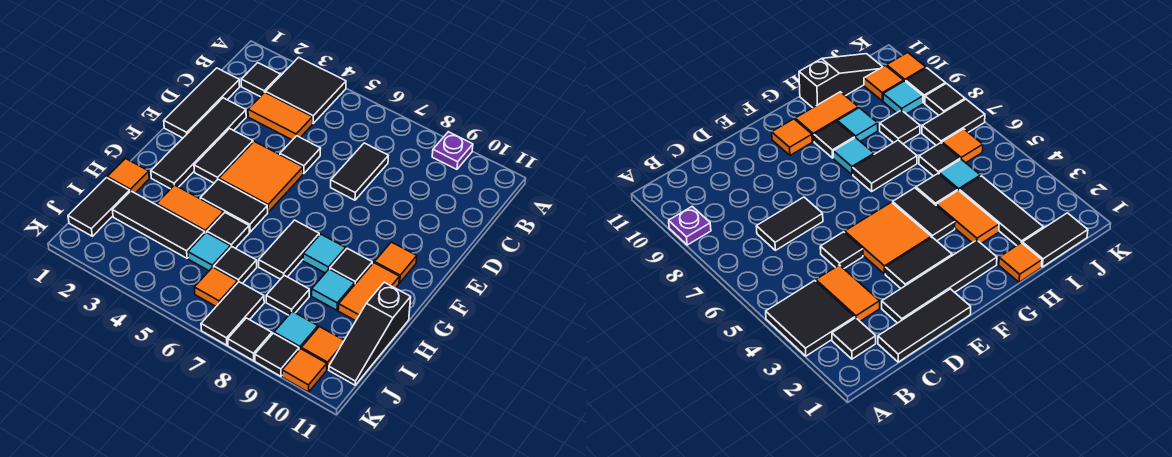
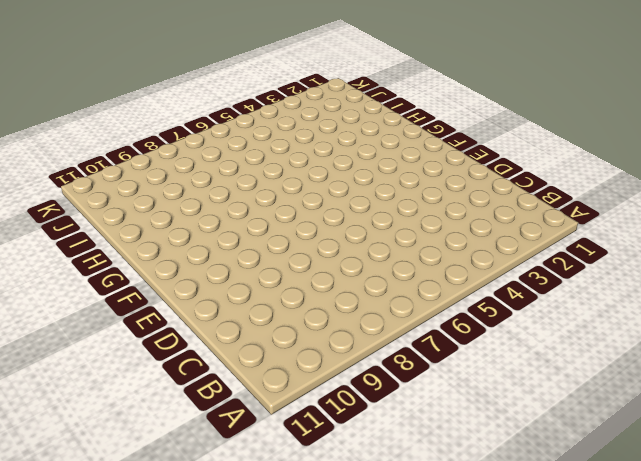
none -> black 2x2 tile [265,57,346,123]
none -> purple 1x1 plate [432,132,473,169]
none -> black 1x1 tile [241,63,281,97]
none -> black 1x3 tile [164,68,240,138]

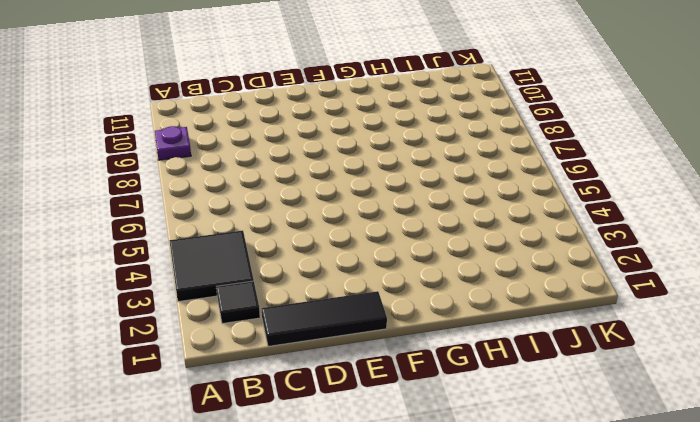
none -> orange 1x2 tile [248,92,313,140]
none -> black 1x2 tile [331,143,388,200]
none -> black 1x4 tile [151,98,246,189]
none -> black 1x1 tile [280,136,321,174]

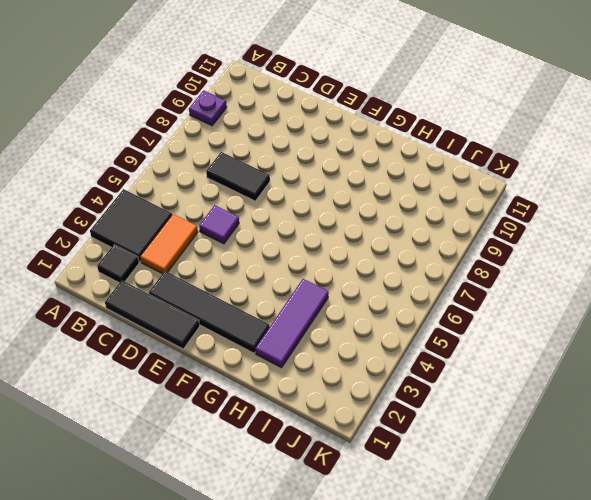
purple 1x1 tile [199,205,239,244] -> black 1x1 tile [280,136,321,174]
purple 1x3 tile [255,279,329,368] -> orange 1x2 tile [157,185,224,233]
none -> black 1x2 tile [194,129,253,183]
none -> orange 2x2 tile [219,141,303,212]
none -> orange 1x1 tile [375,242,417,283]
none -> black 1x2 tile [200,179,268,232]

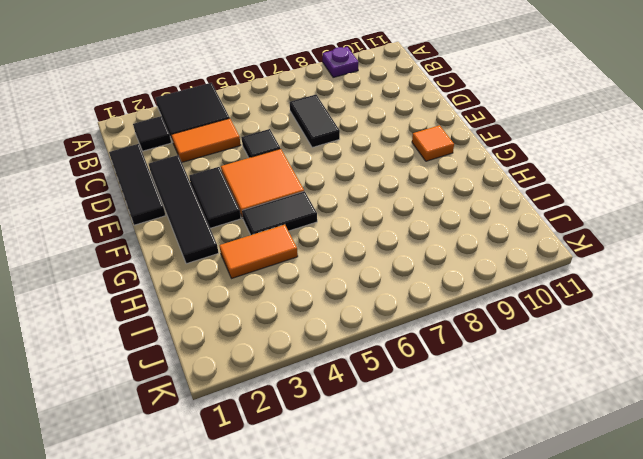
none -> black 1x2 tile [259,220,319,279]
none -> cyan 1x1 tile [303,234,346,273]
none -> black 1x1 tile [330,248,372,284]
none -> orange 1x2 tile [338,263,399,321]

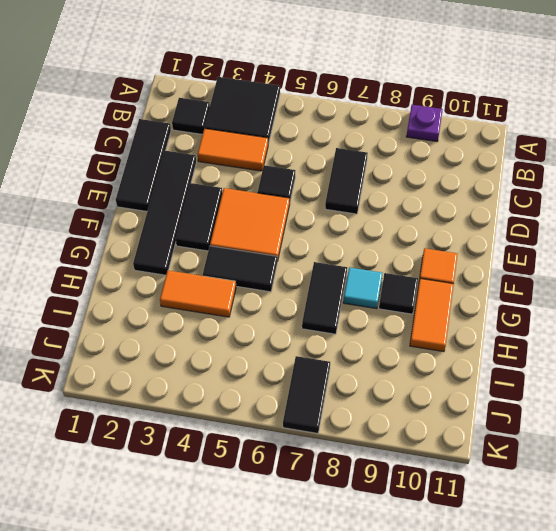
none -> orange 1x1 tile [107,159,149,193]
none -> black 1x1 tile [207,213,249,248]
none -> cyan 1x1 tile [312,269,355,310]
none -> black 1x3 slope [329,282,411,385]

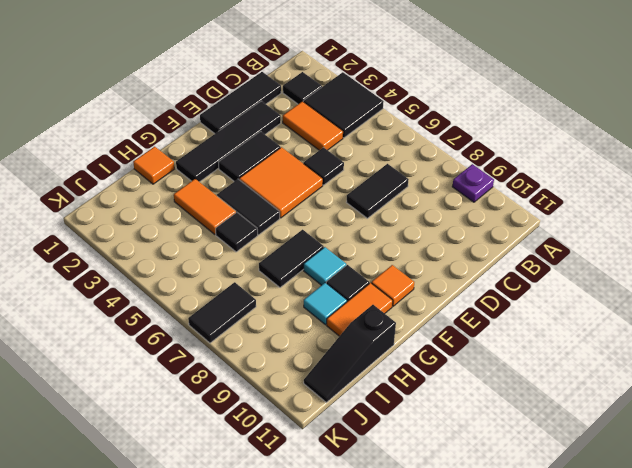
none -> black 1x2 tile [68,178,130,236]
none -> black 1x3 tile [112,191,205,258]
none -> cyan 1x1 tile [188,233,231,271]
none -> black 1x1 tile [214,247,257,283]

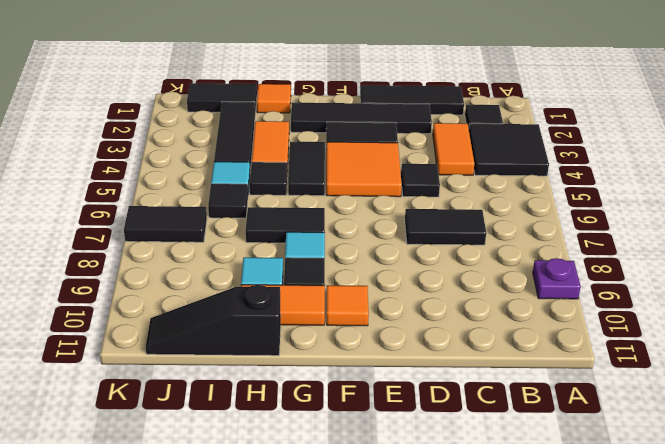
none -> black 1x1 tile [266,275,309,315]
none -> orange 1x1 tile [194,267,238,306]
none -> cyan 1x1 tile [274,311,318,350]
none -> orange 1x1 tile [301,327,344,369]

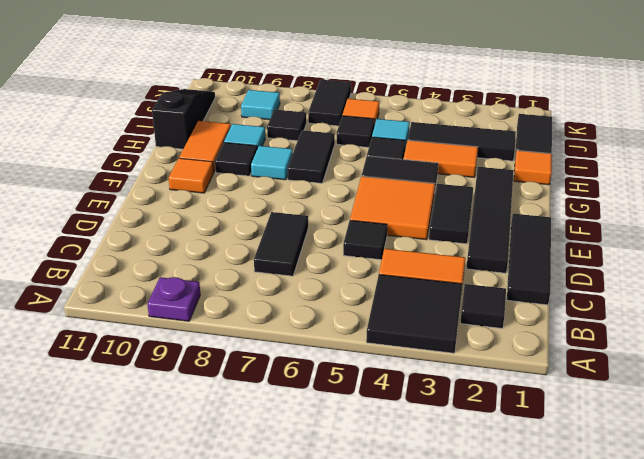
none -> orange 1x1 tile [301,327,344,369]
none -> black 1x1 tile [228,318,272,361]
none -> black 1x1 tile [255,333,299,376]
none -> orange 1x1 tile [282,349,327,392]

